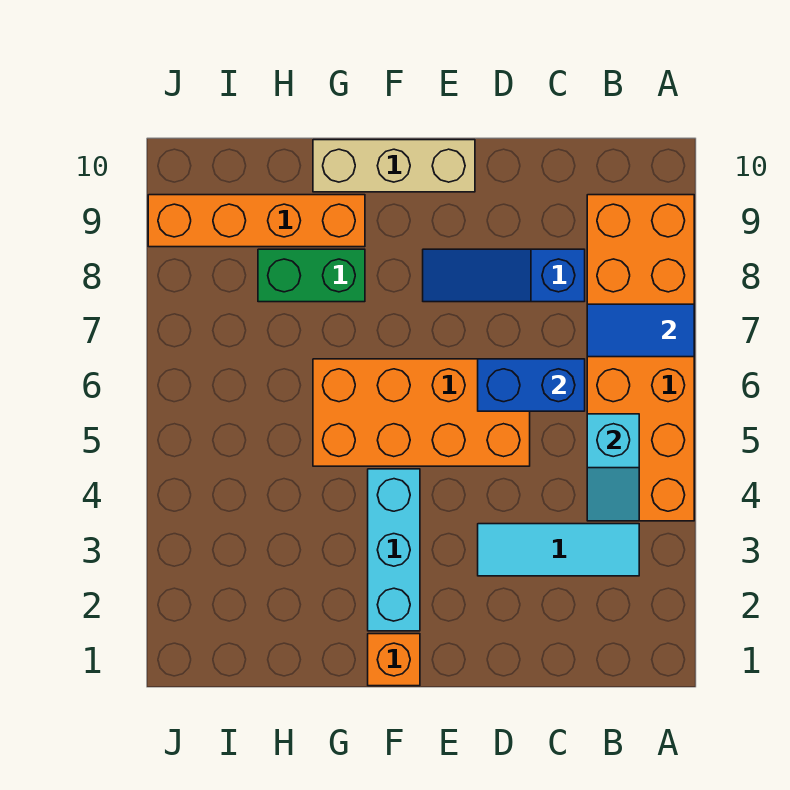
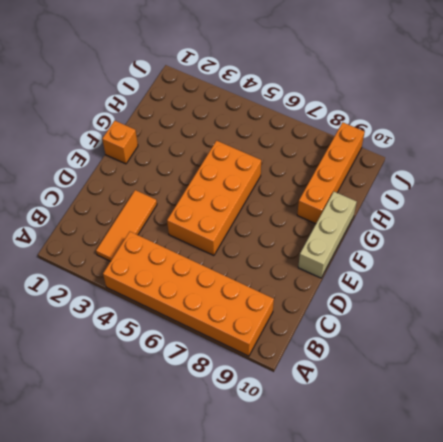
orange 1x3 tile [96,190,157,261] -> cyan 1x3 tile [478,524,639,576]
none -> blue 1x3 slope [423,249,585,302]
none -> cyan 1x3 brick [368,469,420,631]
none -> green 1x2 brick [258,249,365,302]

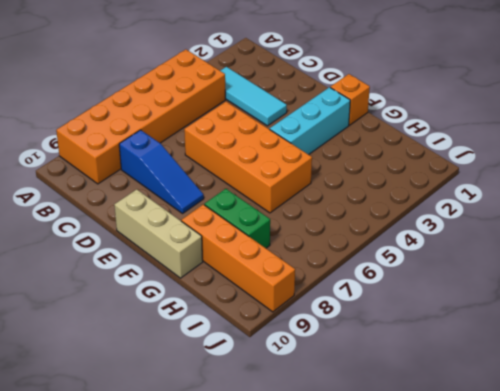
none -> blue 1x2 tile [587,304,694,357]
none -> cyan 1x2 slope [587,414,639,521]
none -> blue 1x2 brick [478,359,585,411]

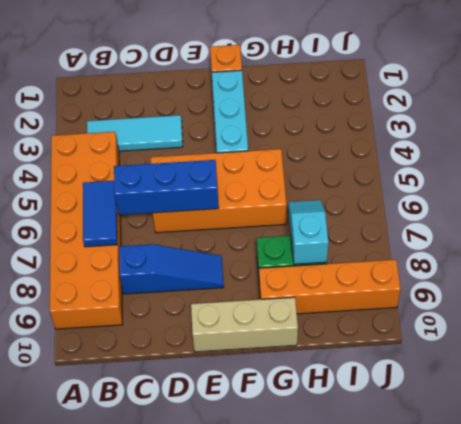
blue 1x2 tile [83,181,117,247] -> blue 1x2 tile turned to [587,304,694,357]
blue 1x3 brick [114,160,219,215] -> blue 1x2 brick [478,359,585,411]
cyan 1x2 slope [288,200,328,264] -> cyan 1x2 slope moved to [587,414,639,521]

